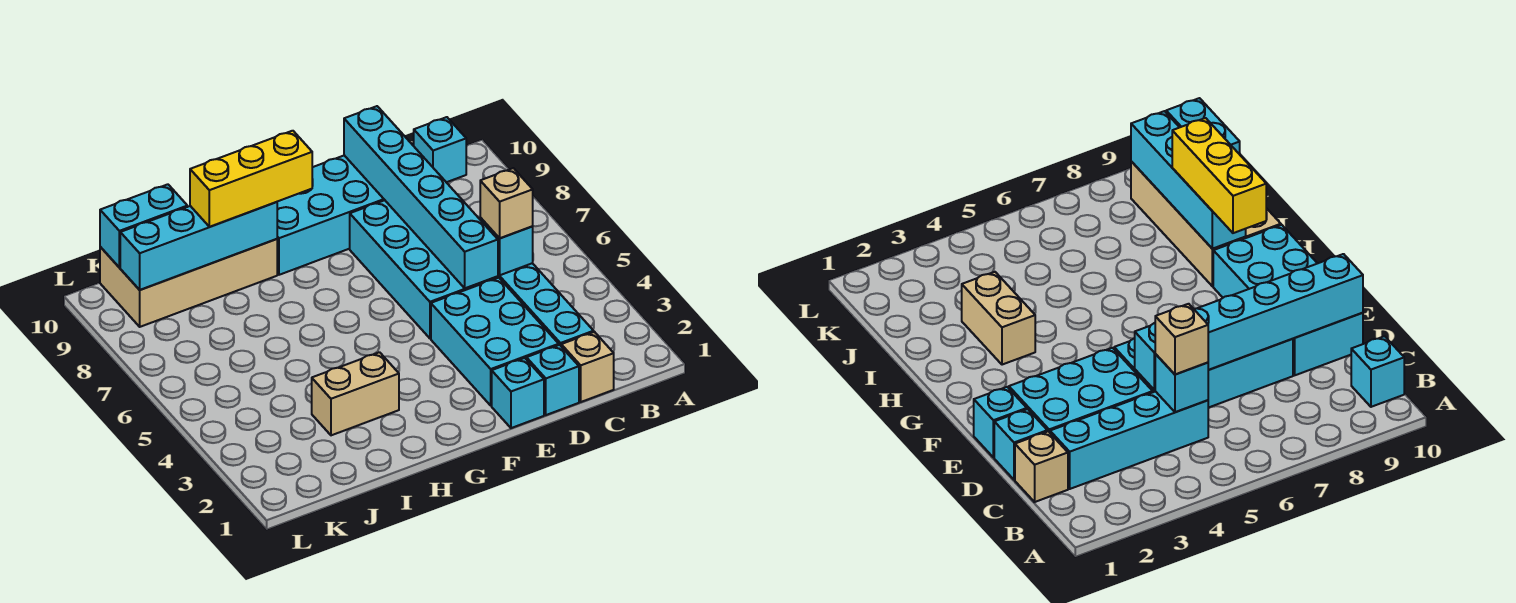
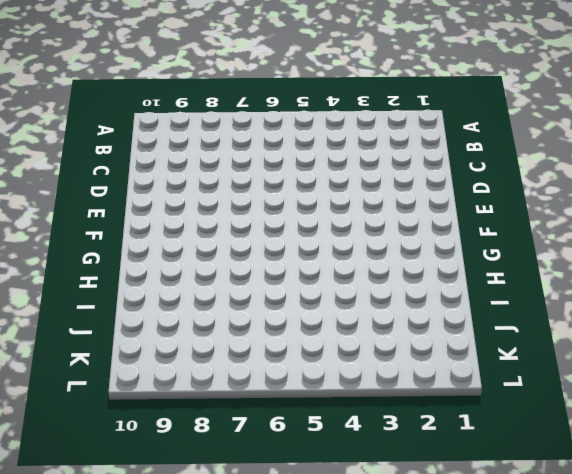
none -> cyan 1x1 brick [414,117,466,182]
none -> tan 1x1 brick [561,332,614,402]
none -> cyan 1x4 brick [498,263,594,346]

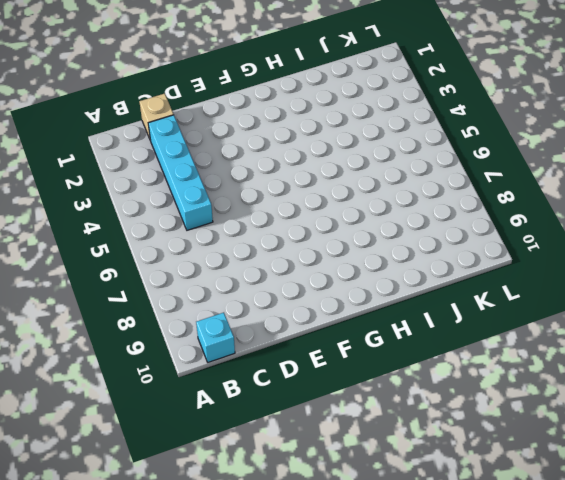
none -> cyan 1x1 brick [526,345,579,415]
none -> cyan 2x3 brick [431,278,559,406]
none -> cyan 2x4 brick [350,200,498,338]

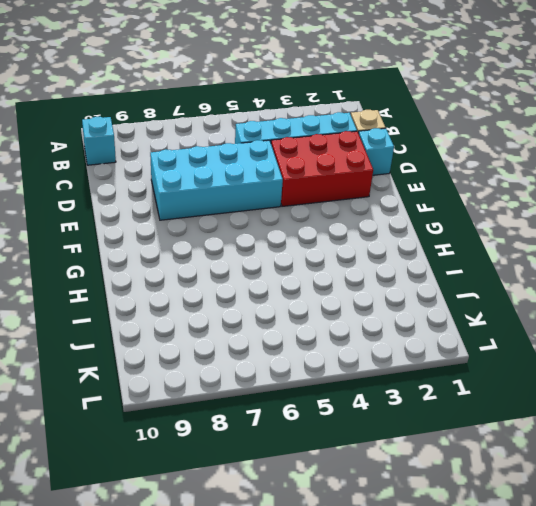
red 2x3 brick [271,131,373,206] -> cyan 2x3 brick [431,278,559,406]
none -> cyan 2x4 brick [277,155,384,275]
none -> cyan 1x1 brick [492,358,544,428]
none -> tan 1x2 brick [312,352,399,435]

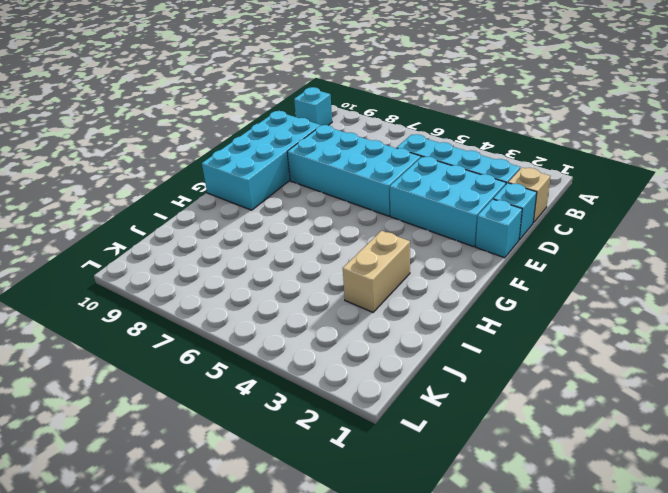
none -> tan 2x4 brick [100,239,277,327]
none -> cyan 1x1 brick [480,218,533,275]
none -> cyan 1x6 brick [344,106,498,288]

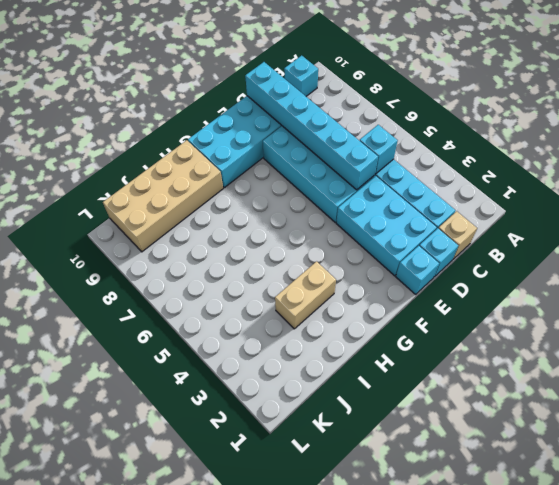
none -> cyan 1x4 brick [120,202,277,290]
none -> cyan 1x2 brick [100,184,187,268]
none -> tan 1x1 brick [480,168,533,238]

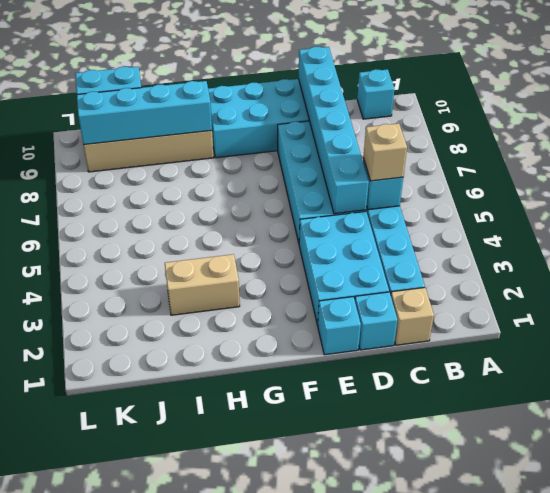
none -> yellow 1x3 brick [190,131,312,227]

